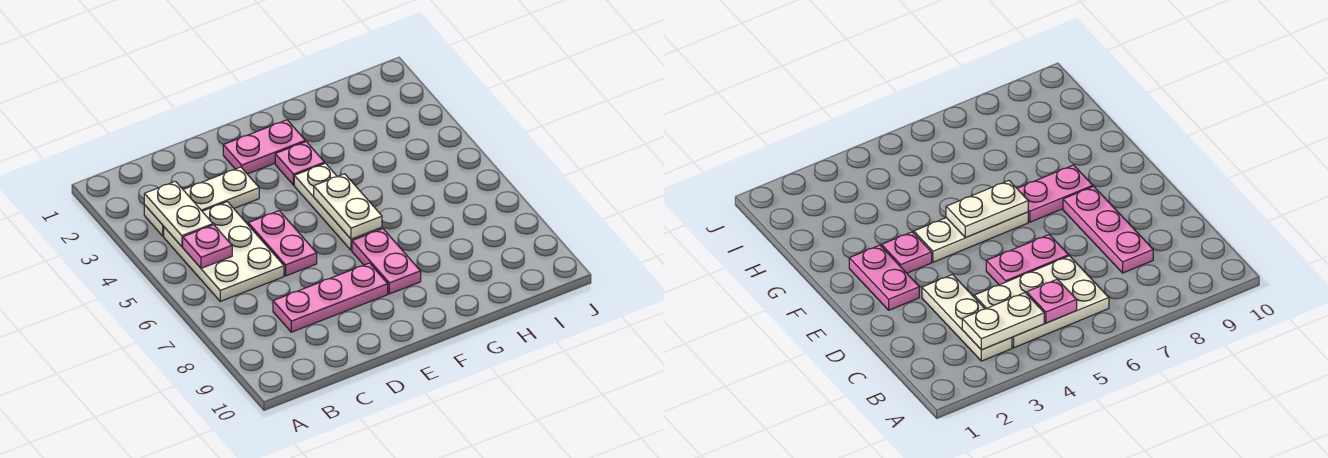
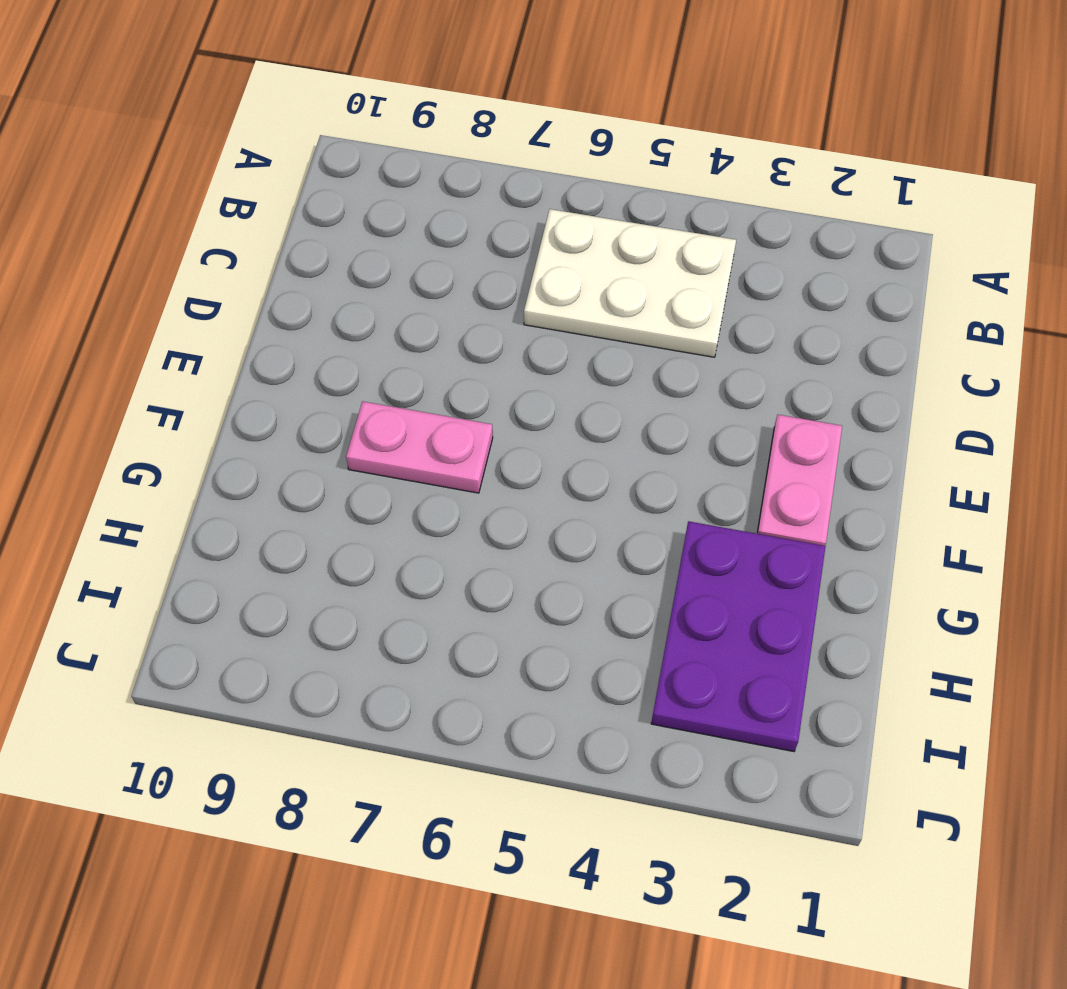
purple 2x3 plate [651,521,826,751] -> none
none -> white 1x3 plate [144,167,259,236]
none -> pink 1x3 plate [273,263,388,332]

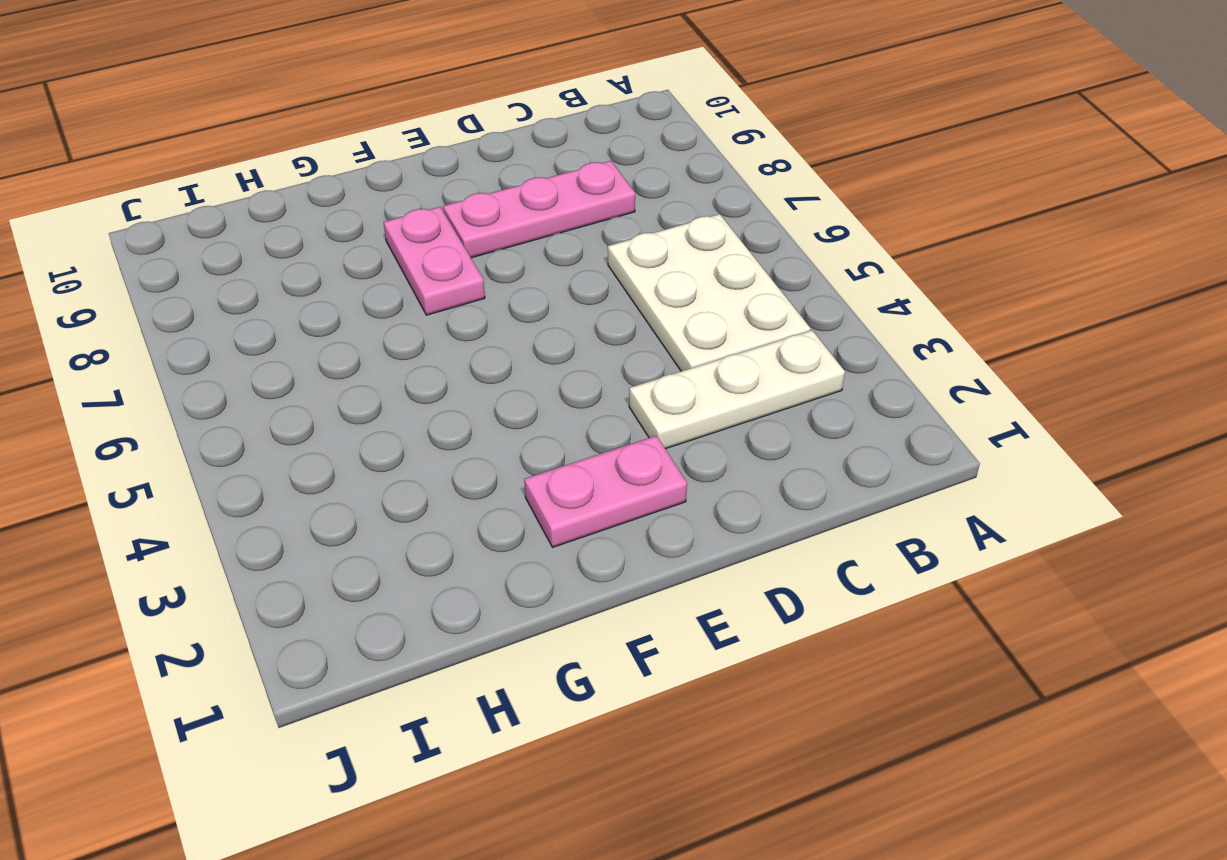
none -> pink 1x2 plate [248,211,317,276]
none -> pink 1x1 plate [275,142,325,185]

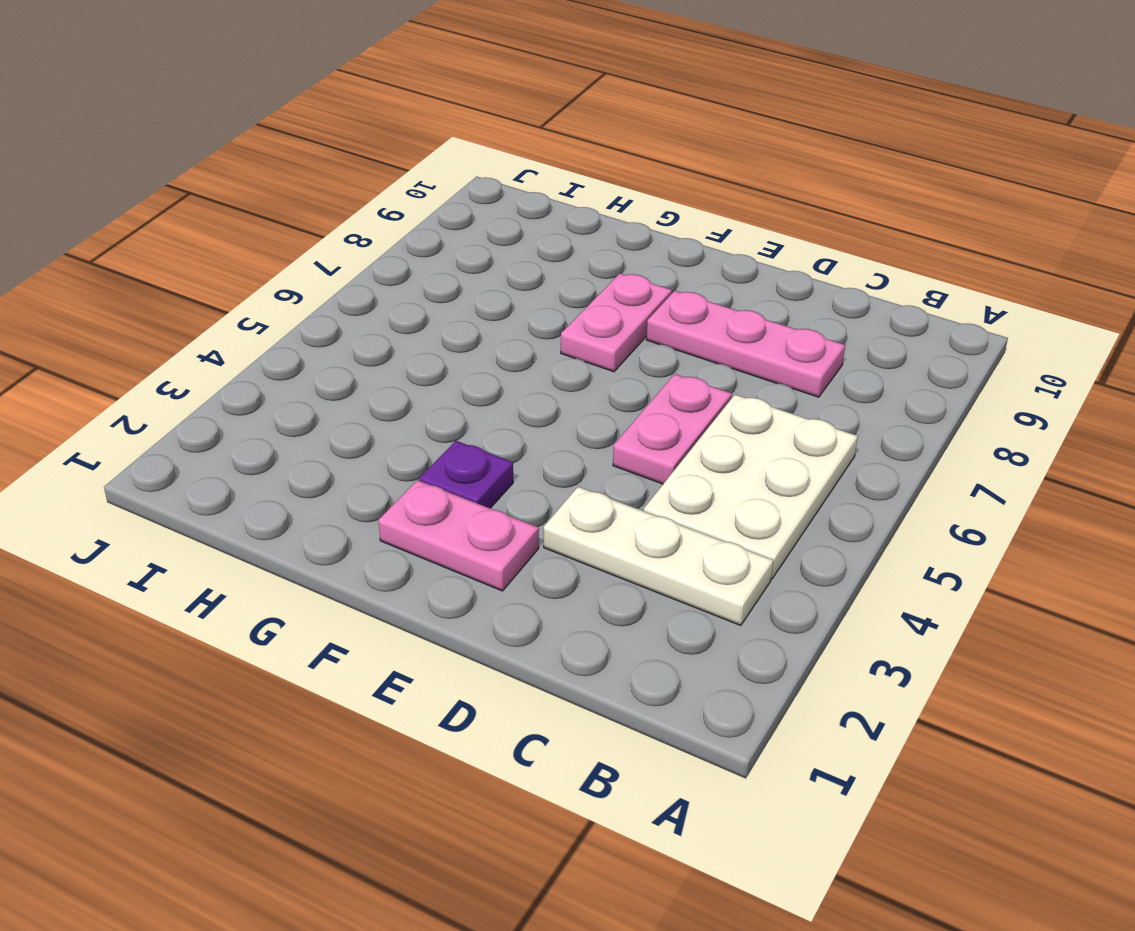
purple 1x1 plate [419,441,513,508] -> pink 1x1 plate [275,142,325,185]
none -> white 1x3 plate [294,163,382,250]
none -> white 1x2 plate [144,181,213,247]

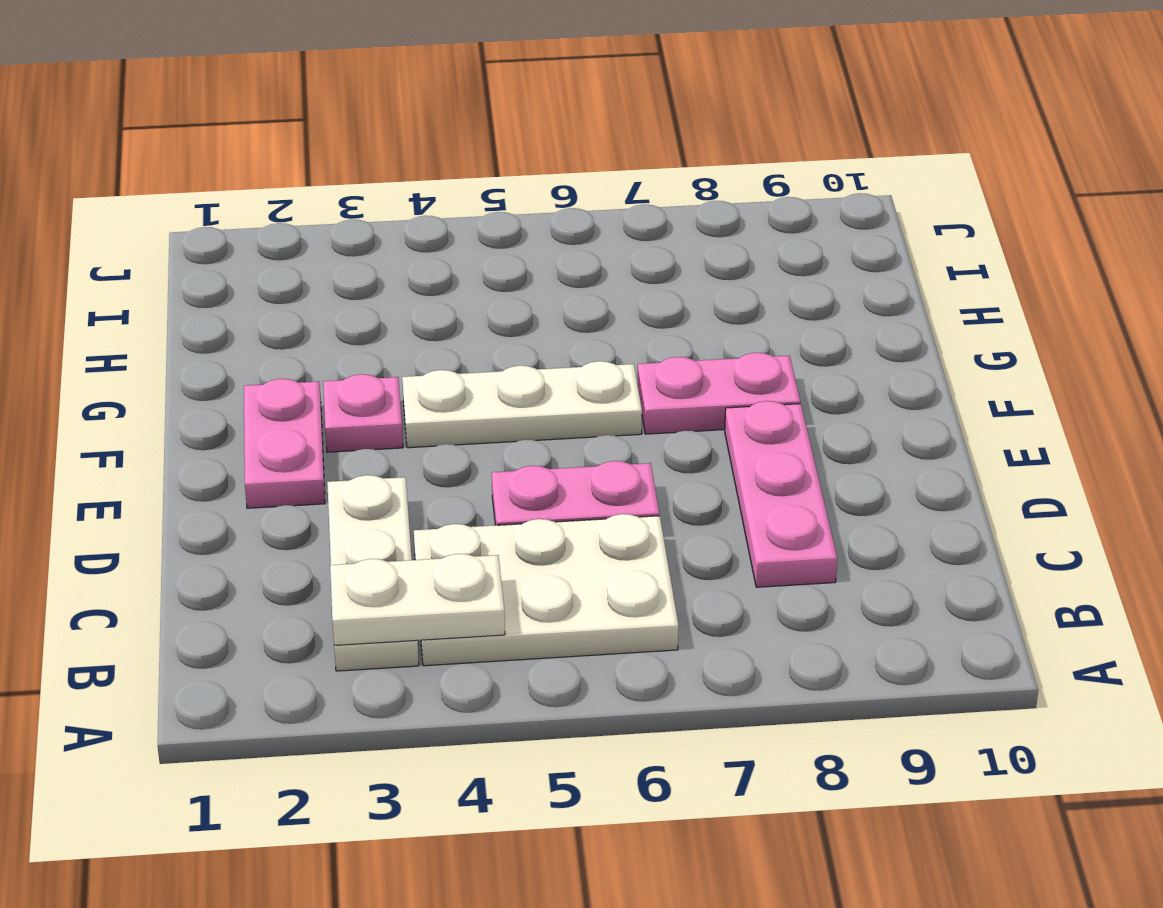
none -> pink 1x1 plate [183,225,232,268]
none -> white 1x2 plate [314,174,382,239]

